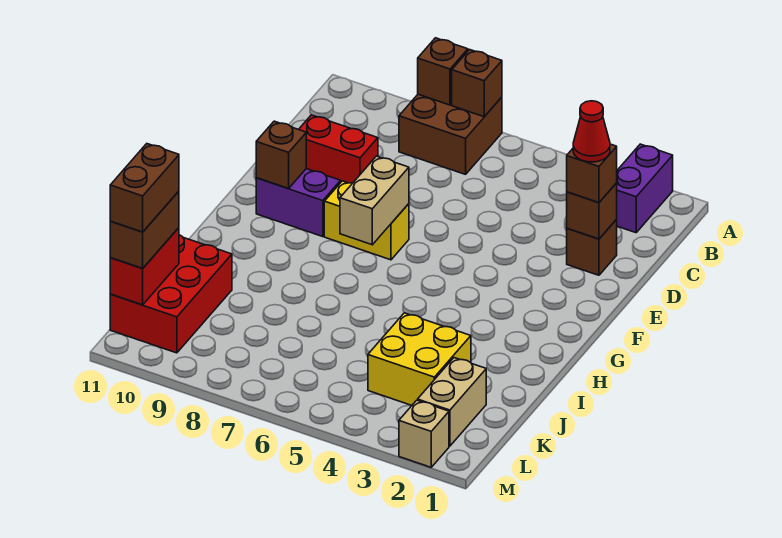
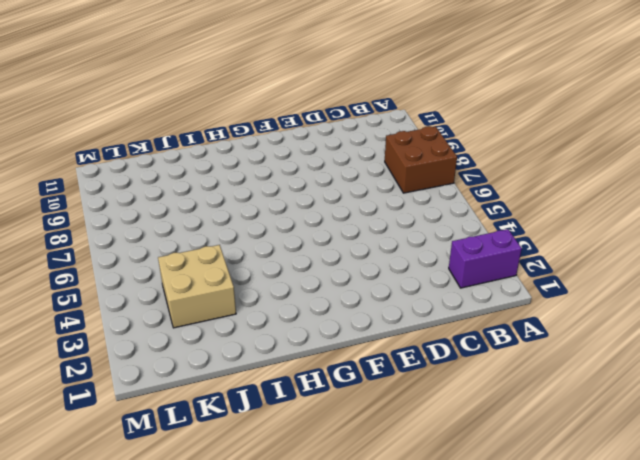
tan 2x2 brick [158,245,236,328] -> yellow 2x2 brick [368,313,471,405]
none -> brown 1x1 brick [567,219,617,275]
none -> red 1x2 brick [299,115,378,183]
none -> yellow 1x2 brick [324,181,409,260]

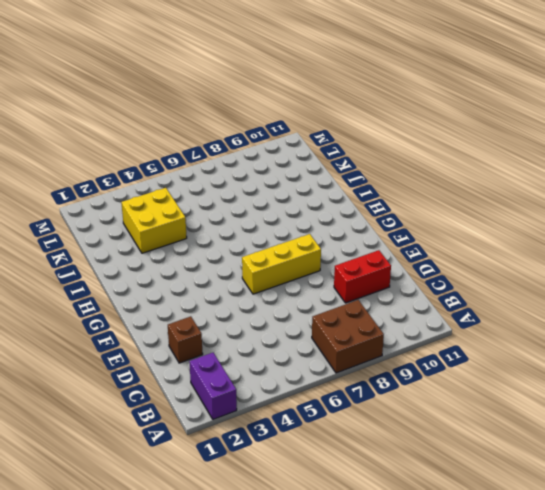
yellow 1x3 brick [242,234,321,294] -> yellow 1x2 brick [324,181,409,260]
none -> purple 1x2 brick [256,169,341,237]
none -> red 2x3 brick [110,235,232,353]
none -> tan 1x2 brick [418,358,486,446]

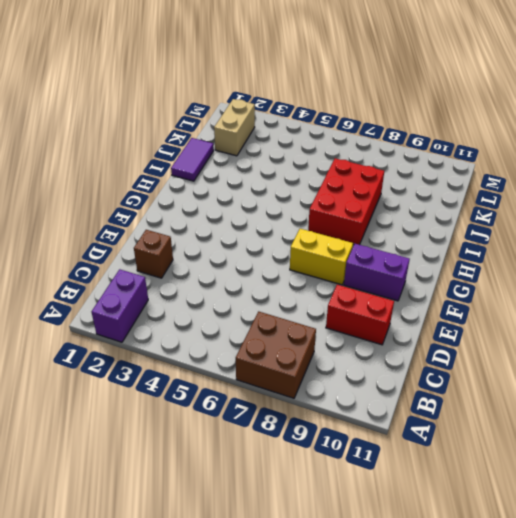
red 2x3 brick [308,158,384,245] -> red 2x3 brick moved to [110,235,232,353]
purple 1x2 tile [171,138,214,181] -> none
none -> yellow 2x2 brick [368,313,471,405]
none -> tan 1x1 brick [399,400,449,467]
none -> brown 1x1 brick [452,50,502,117]

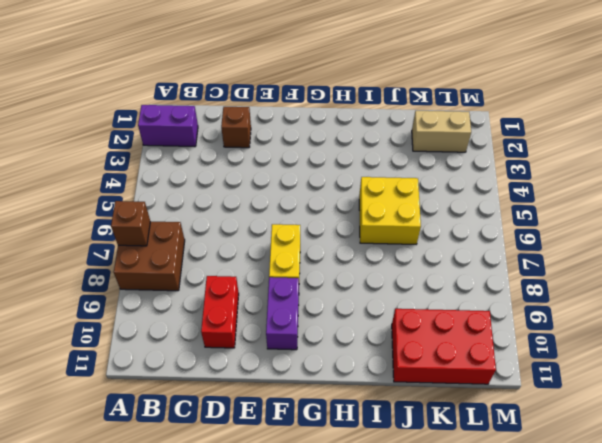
yellow 2x2 brick [359,177,421,244] -> yellow 2x2 brick moved to [368,313,471,405]
none -> tan 1x1 brick [399,400,449,467]
none -> brown 1x1 brick [418,38,468,105]
none -> brown 1x1 brick [567,183,617,239]

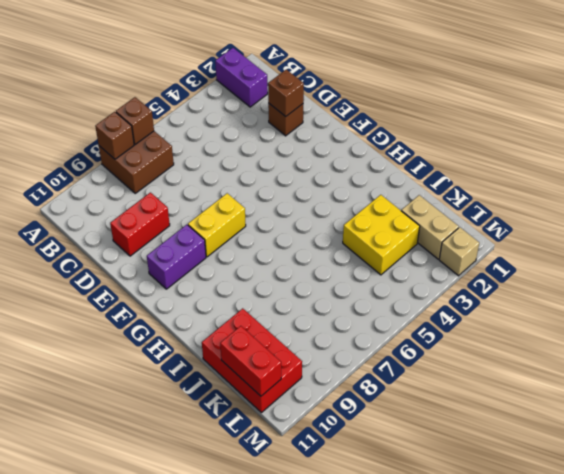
none -> tan 1x2 brick [340,156,409,245]
none -> brown 1x1 brick [256,121,306,188]
none -> brown 1x1 brick [567,144,617,203]

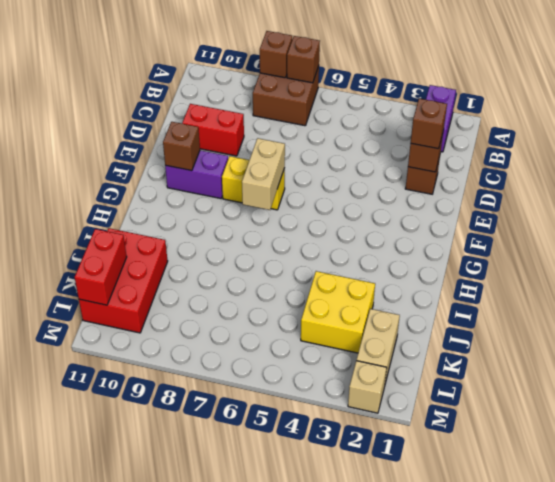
none -> brown 1x2 brick [110,191,179,268]
none -> red 1x1 cone [573,101,610,162]
none -> brown 1x2 brick [110,144,179,232]

